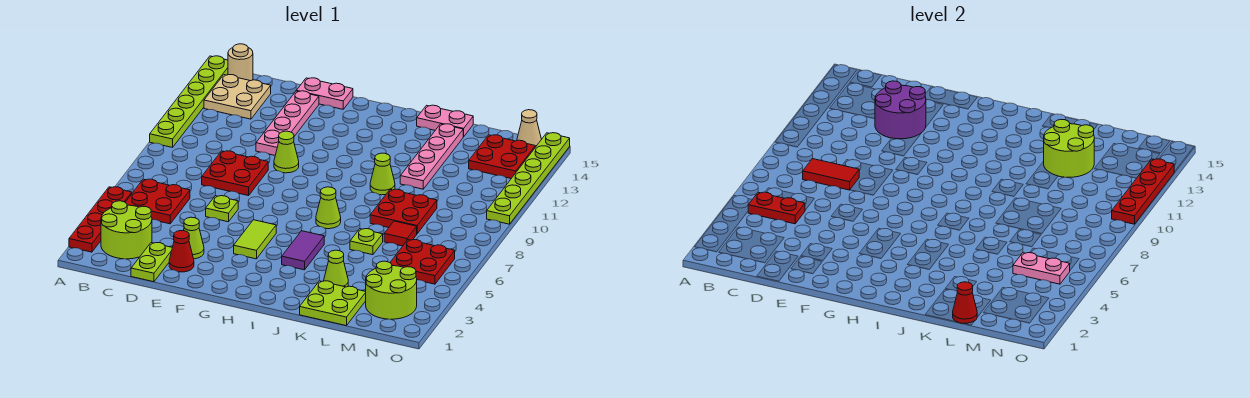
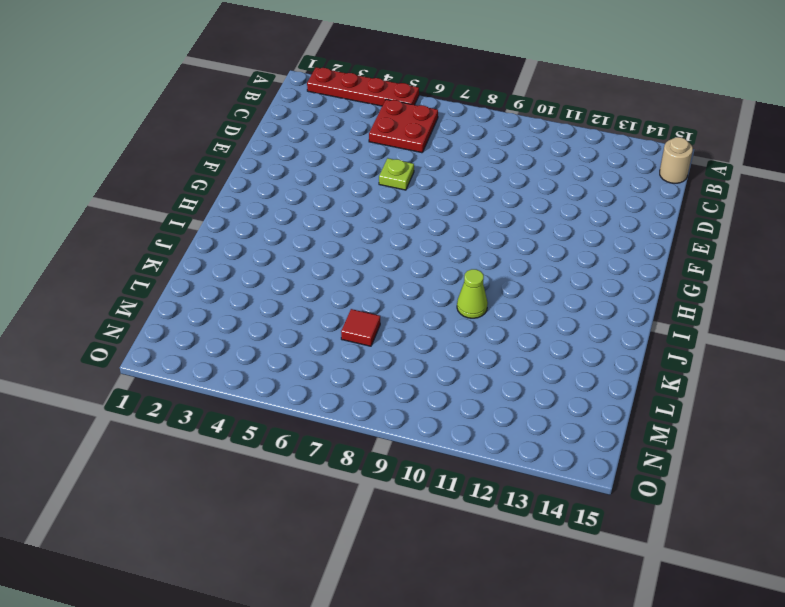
none -> lime 1x6 plate [150,56,228,147]
none -> lime 2x2 round brick [101,201,152,259]
none -> tan 2x2 plate [204,75,271,119]
none -> lime 1x2 plate [131,243,172,282]

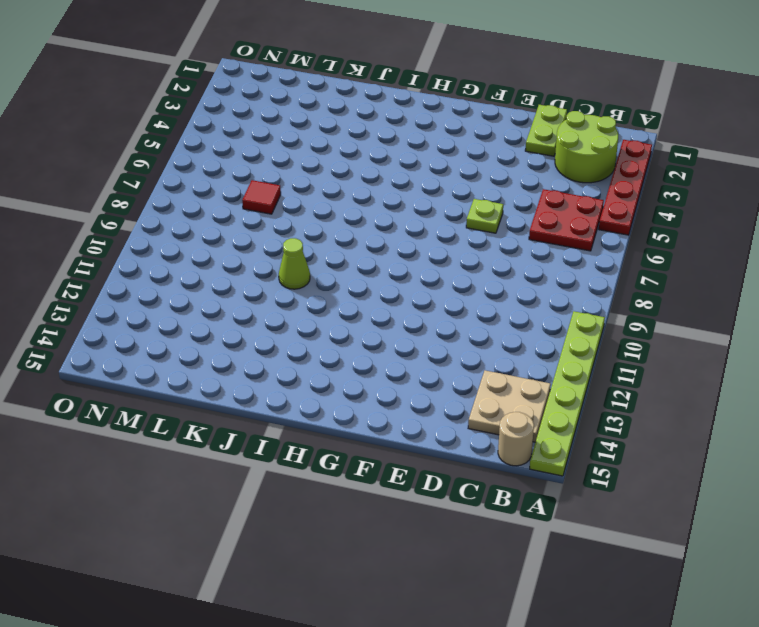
none -> red 2x2 plate [202,151,268,196]
none -> red 1x1 cone [169,231,194,272]
none -> lime 1x1 cone [183,217,204,259]
none -> pink 1x4 plate [256,91,319,155]

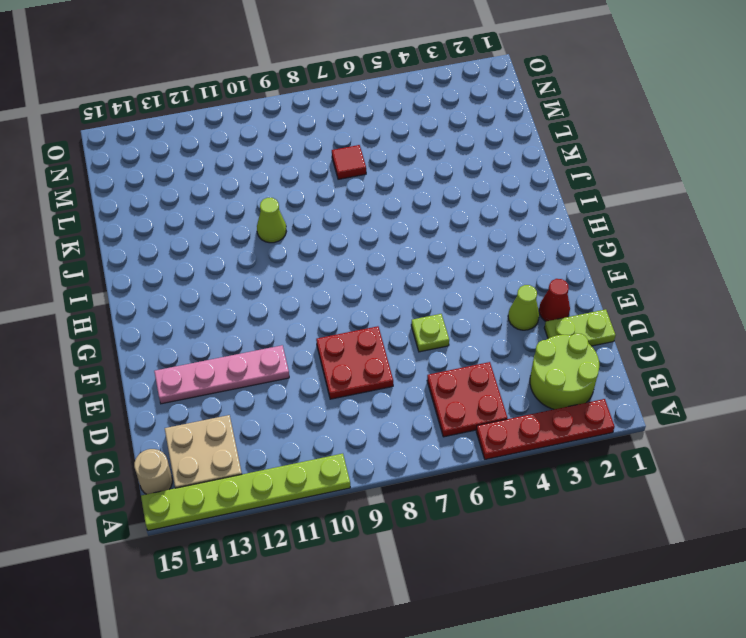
none -> pink 1x2 plate [296,78,353,109]
none -> lime 1x1 cone [274,131,299,173]
none -> lime 1x2 tile [234,220,276,259]
none -> purple 1x2 tile [282,231,324,270]

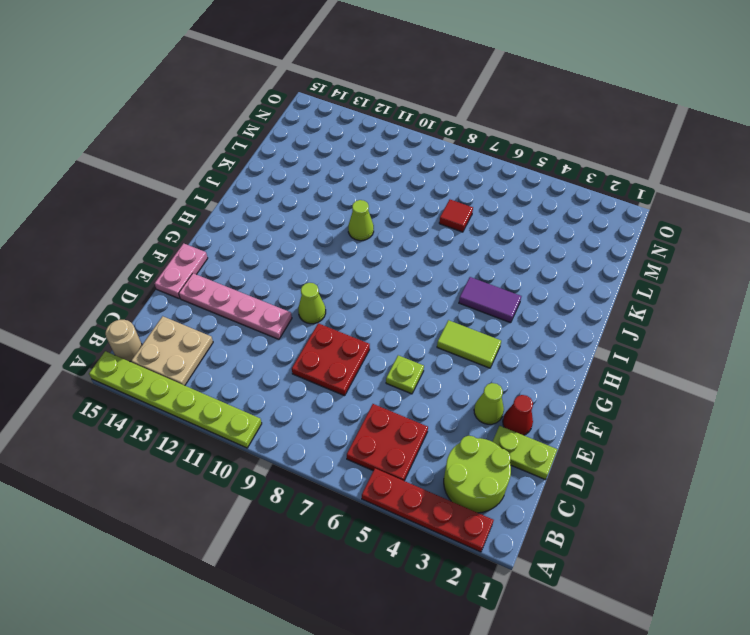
none -> lime 1x1 cone [316,187,341,229]
none -> pink 1x2 plate [417,105,473,137]
none -> lime 2x2 plate [300,281,366,326]
none -> lime 1x1 cone [324,250,348,287]

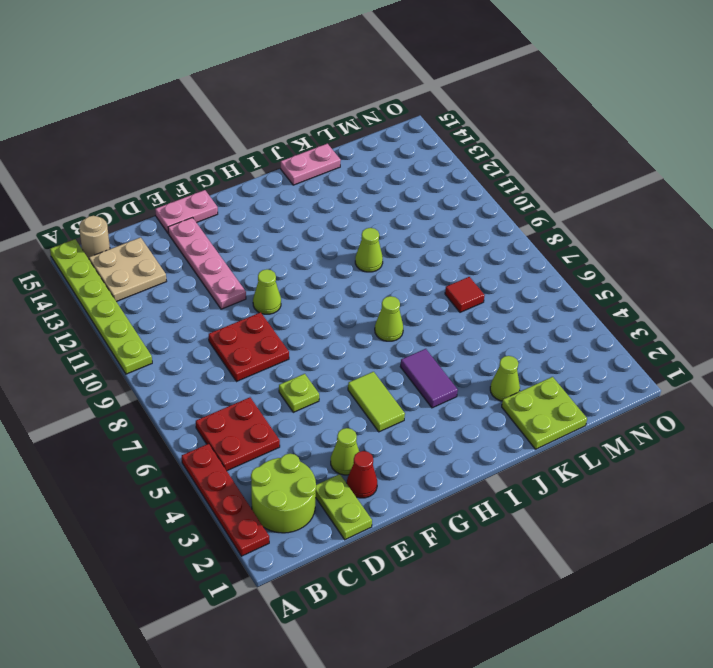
none -> lime 1x1 plate [350,229,383,255]
none -> red 2x2 plate [370,189,437,234]
none -> pink 1x4 plate [400,124,463,189]
none -> lime 2x2 round brick [366,261,417,319]

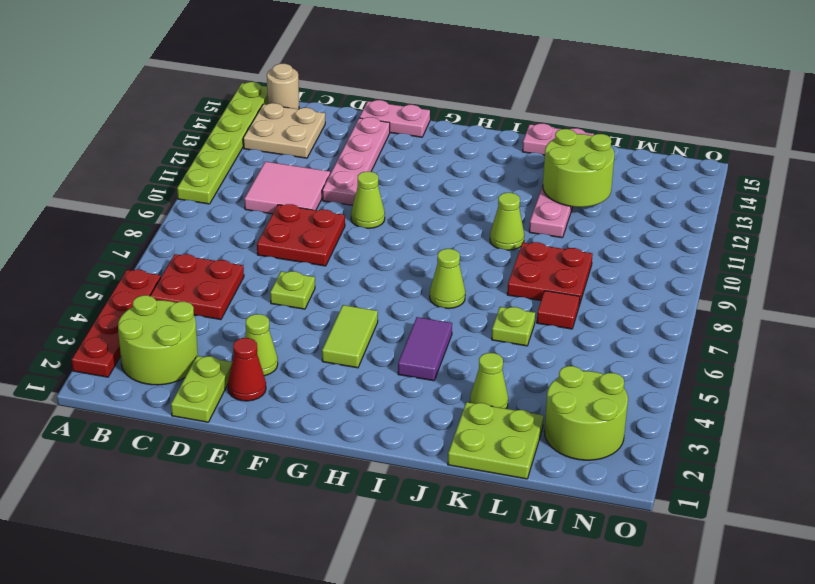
pink 2x2 tile [244,162,330,214] -> none
none -> red 2x2 plate [390,240,455,284]
none -> red 2x2 plate [469,135,535,178]
none -> tan 1x1 cone [517,110,541,147]
none -> lime 1x6 plate [487,133,570,224]

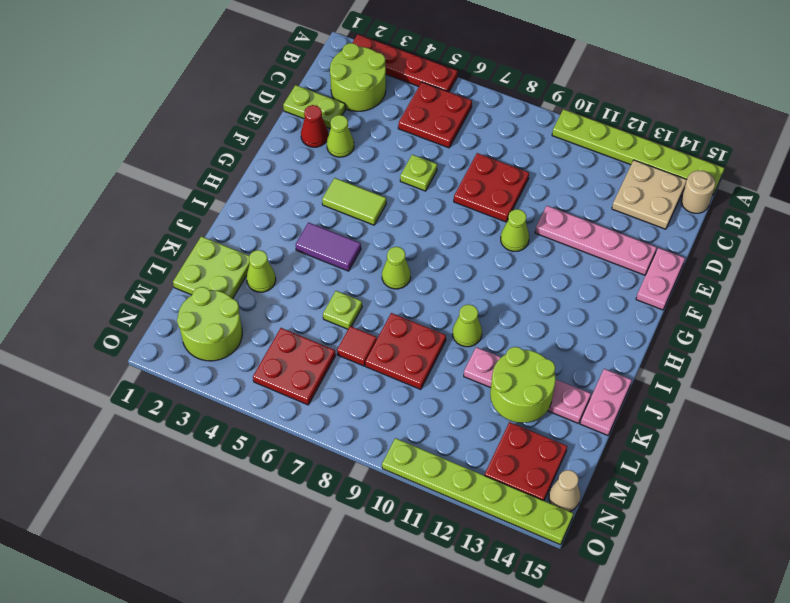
none -> red 1x2 plate [748,192,805,224]
none -> red 1x2 tile [803,159,859,190]
none -> purple 2x2 round brick [875,81,926,139]
none -> red 1x1 cone [953,282,977,323]

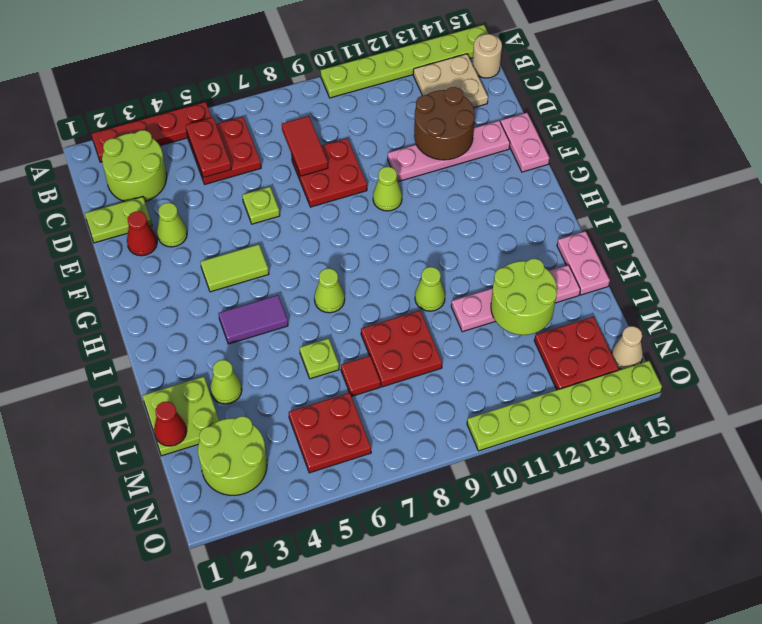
brown 2x2 round brick [414,87,475,160] -> purple 2x2 round brick [875,81,926,139]
none -> pink 1x2 plate [1013,253,1070,284]
none -> red 1x4 plate [1112,159,1174,224]

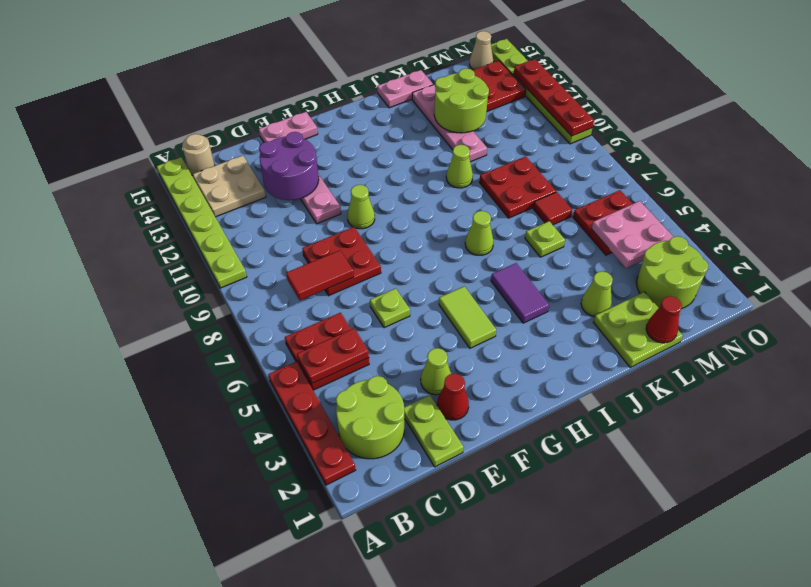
pink 2x2 plate [592,201,673,268] -> pink 1x2 plate [1013,253,1070,284]

